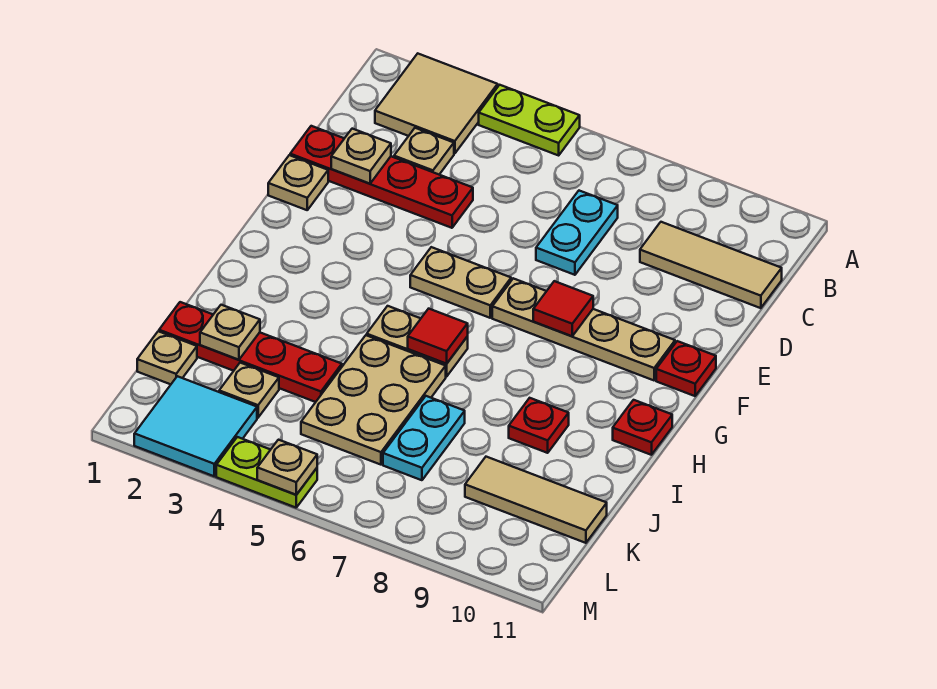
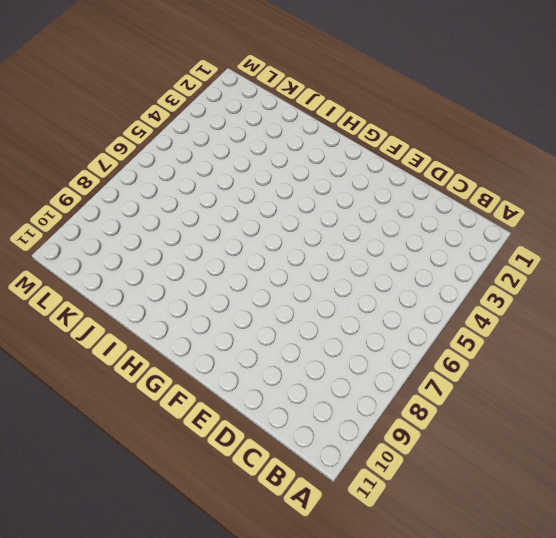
none -> tan 2x2 tile [375,54,498,154]
none -> lime 1x2 plate [479,85,580,155]
none -> tan 1x1 plate [394,128,454,174]

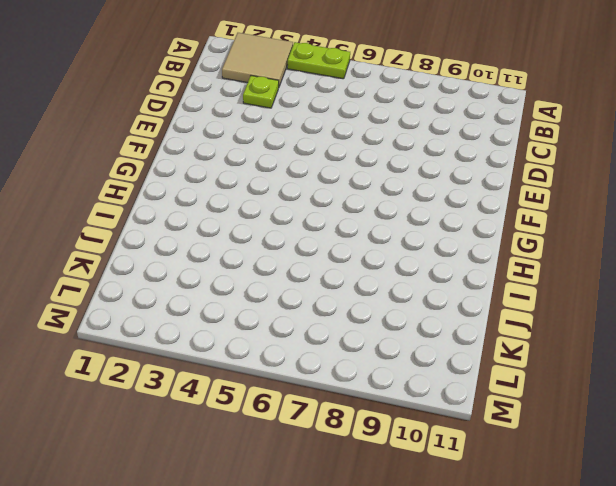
lime 1x1 plate [243,76,279,108] -> tan 1x1 plate [394,128,454,174]
none -> cyan 1x2 plate [536,191,618,275]
none -> tan 1x3 tile [640,222,782,308]
none -> red 1x4 plate [290,126,473,228]

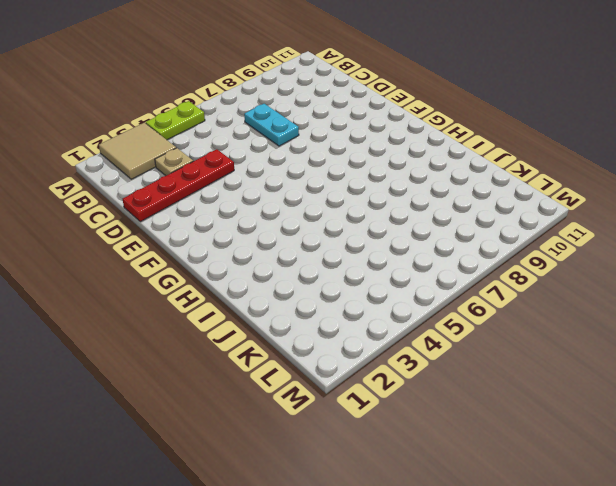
none -> tan 1x3 tile [640,222,782,308]
none -> tan 1x1 plate [268,155,328,210]
none -> tan 1x2 plate [410,247,511,318]

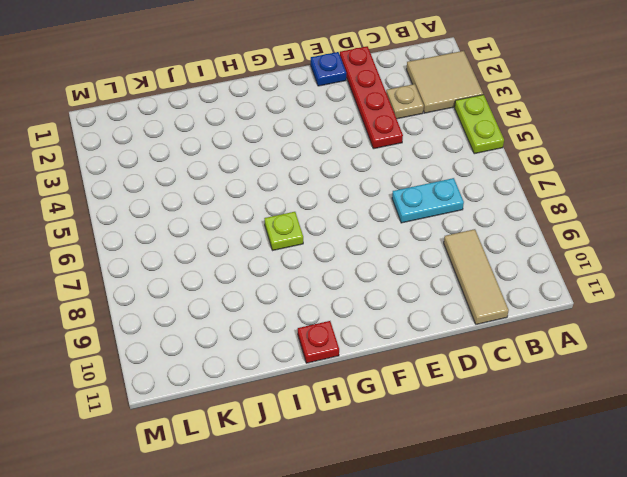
blue 1x1 plate [311,52,346,86] -> tan 1x1 plate [268,155,328,210]
lime 1x1 plate [264,212,303,250] -> none
none -> tan 1x2 plate [410,247,511,318]
none -> tan 1x4 plate [492,278,675,380]
none -> red 1x1 plate [656,341,716,396]

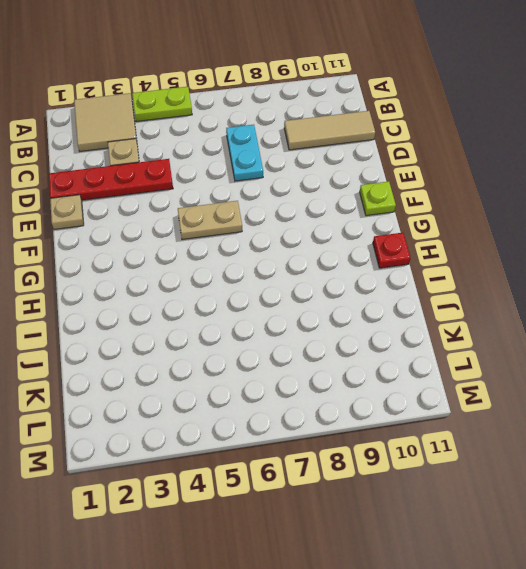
lime 1x1 plate [360,181,396,216] -> red 1x1 plate [656,341,716,396]
none -> tan 1x4 plate [492,278,675,380]
none -> tan 1x2 plate [367,306,468,377]
none -> tan 2x3 plate [301,335,446,465]

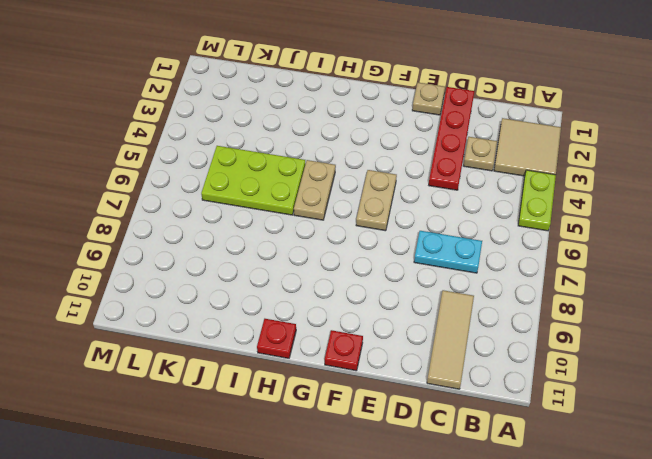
lime 2x3 plate [201,146,305,215] -> tan 2x3 plate [301,335,446,465]
none -> tan 1x4 plate [492,278,675,380]
none -> red 1x1 plate [509,398,569,453]
none -> red 1x4 plate [159,302,342,402]

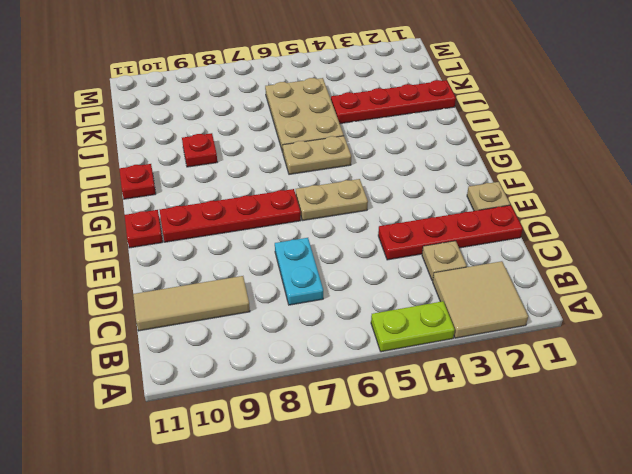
red 1x4 plate [160,189,301,242] -> tan 1x4 plate [492,278,675,380]
none -> cyan 1x2 plate [383,396,465,480]
none -> tan 1x1 plate [137,331,197,384]
none -> tan 1x1 plate [219,363,279,418]

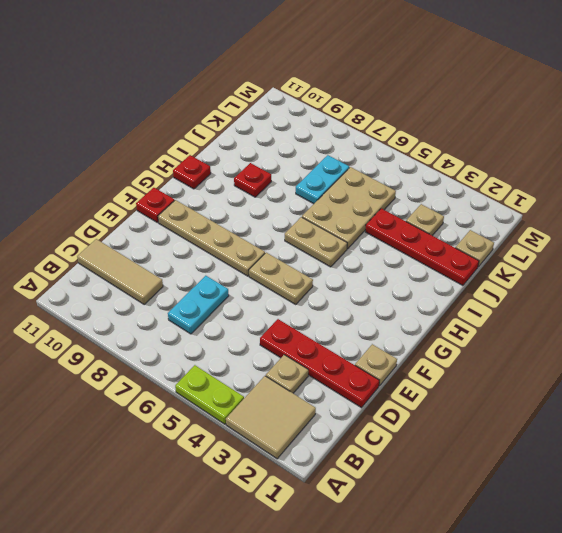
none -> tan 1x3 tile [465,457,607,543]
none -> cyan 2x2 tile [134,376,257,476]
none -> lime 1x2 plate [216,437,317,508]

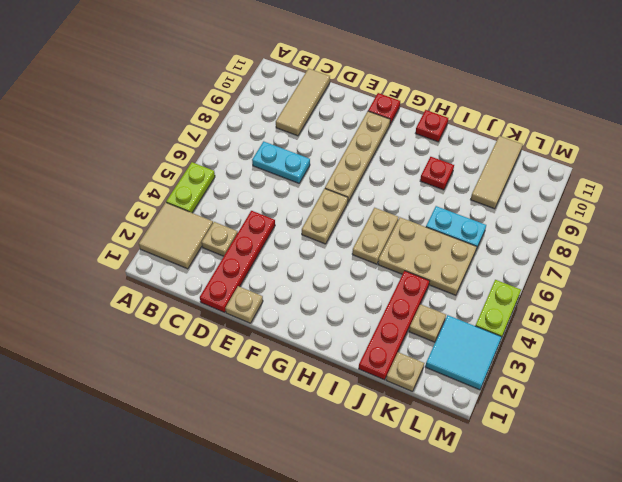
none -> tan 1x1 plate [331,129,391,184]
none -> red 1x1 tile [533,281,593,336]
none -> red 1x1 tile [408,309,468,364]

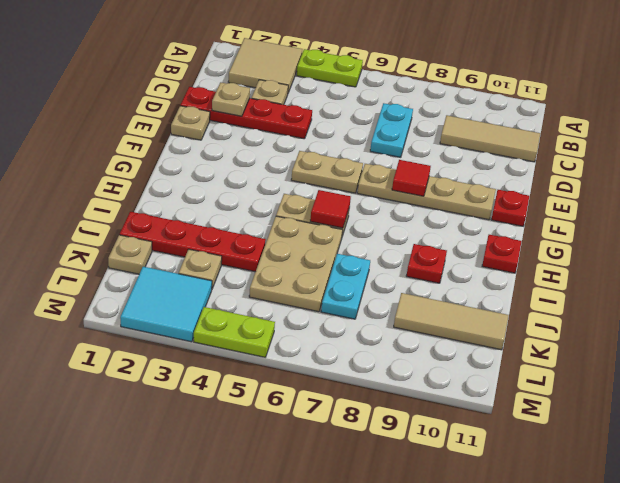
none -> tan 1x1 plate [200,305,260,360]
none -> tan 1x1 plate [257,440,317,495]

